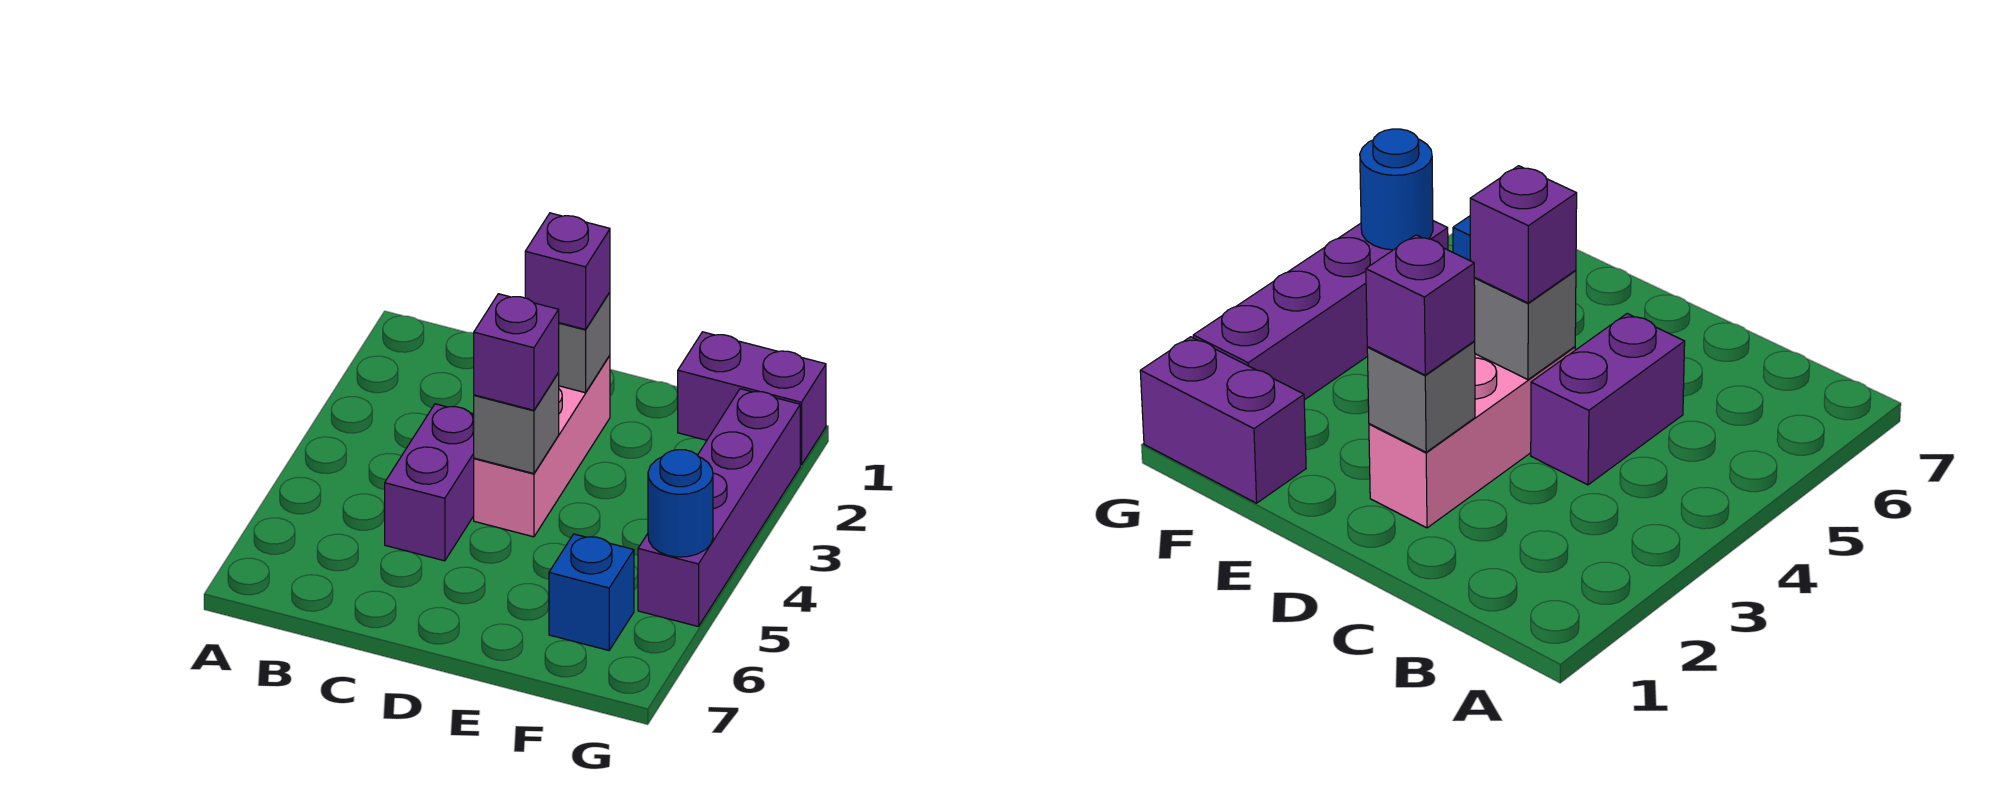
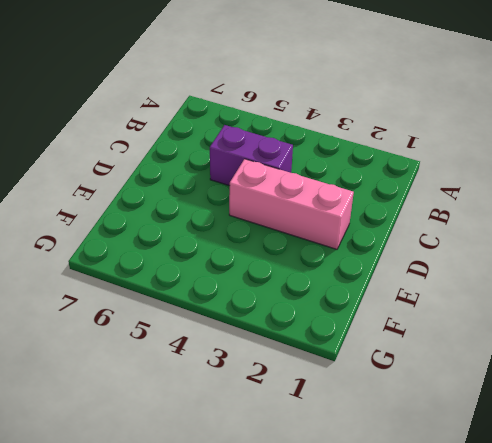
none -> purple 1x2 brick [678,332,826,465]
none -> blue 1x1 brick [549,534,634,650]

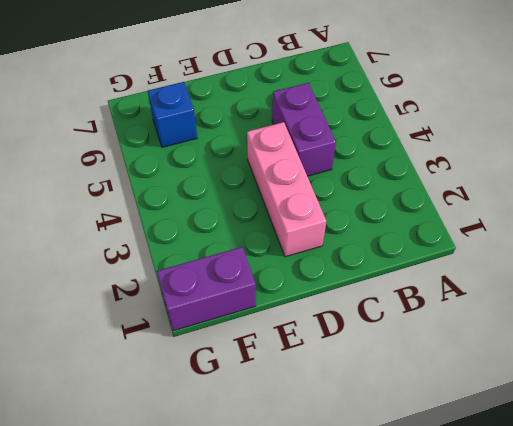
none -> purple 1x4 brick [638,389,800,626]
none -> grey 1x1 brick [558,292,610,393]

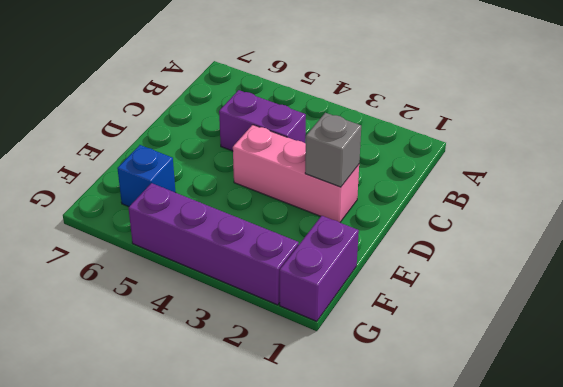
none -> grey 1x1 brick [474,373,559,474]
none -> blue 1x1 round brick [648,450,713,557]

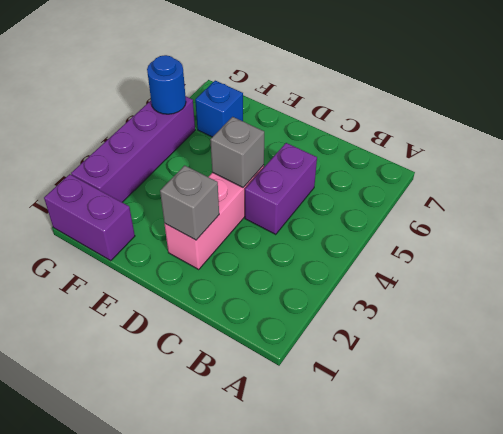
none -> purple 1x1 brick [525,213,610,329]
none -> purple 1x1 brick [474,294,559,410]

